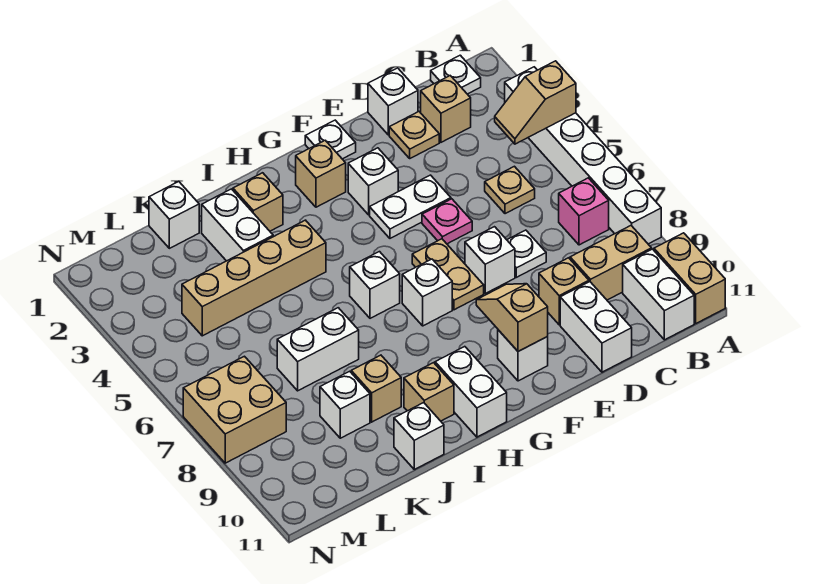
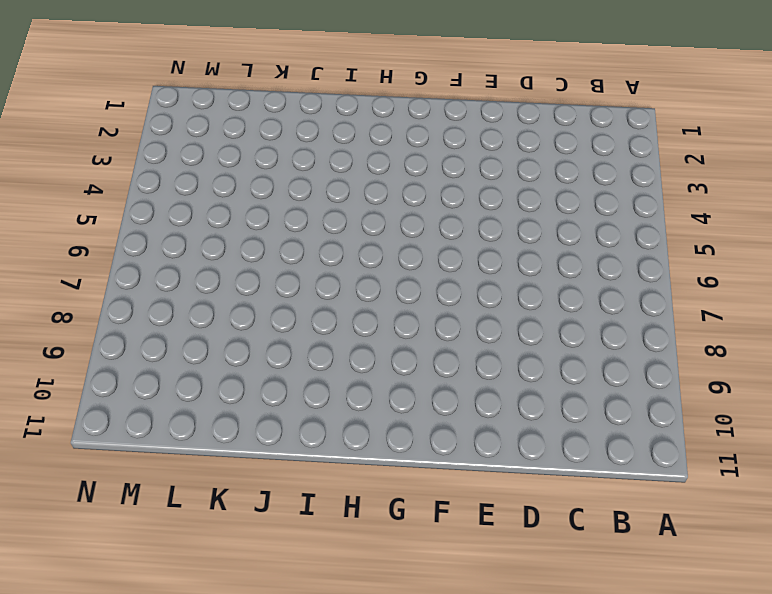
none -> white 1x6 brick [505,67,661,244]
none -> tan 1x2 brick [654,233,725,323]
none -> white 1x1 plate [431,55,481,94]
none -> pink 1x1 brick [559,178,609,245]

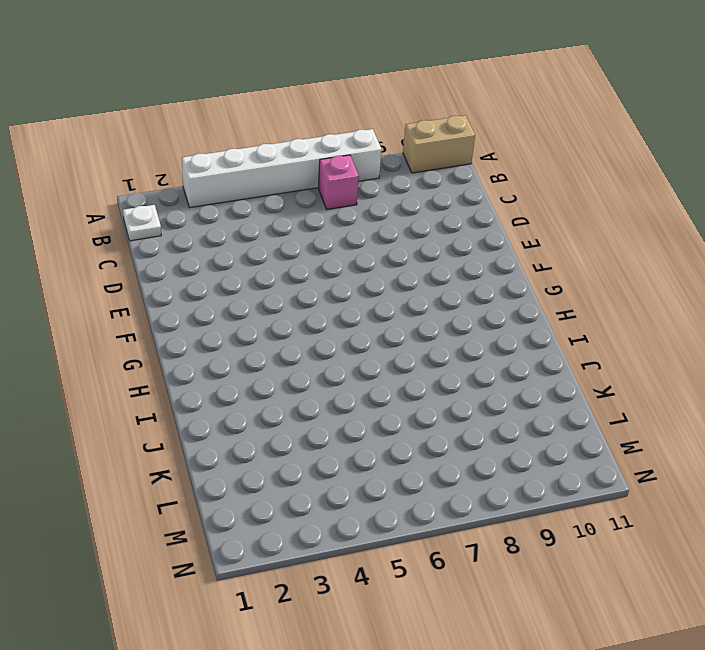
none -> tan 1x2 brick [570,226,652,300]
none -> white 1x2 brick [623,249,694,340]
none -> tan 1x1 brick [421,76,471,142]
none -> tan 1x1 plate [485,166,535,214]

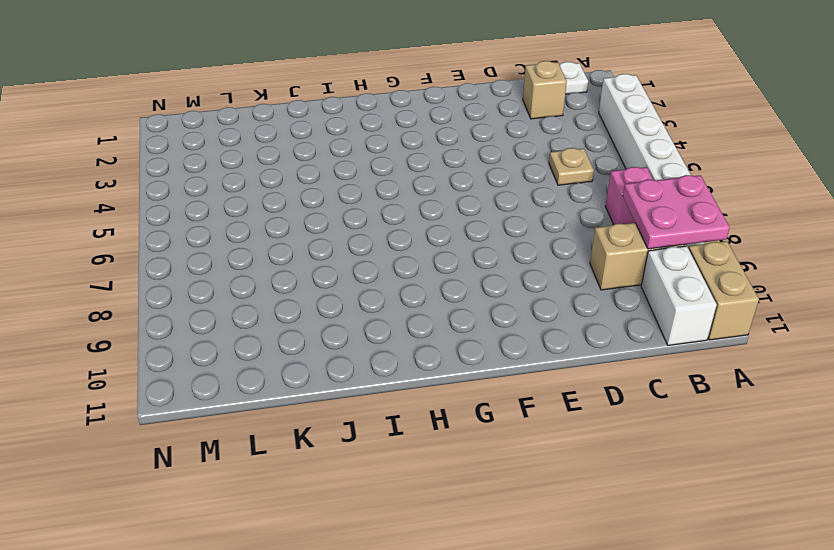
pink 2x2 plate [623,175,730,249] -> none
none -> white 1x1 brick [368,68,418,135]
none -> tan 1x1 plate [389,112,439,158]
none -> white 1x1 plate [507,230,546,277]
none -> tan 1x1 brick [539,258,589,325]

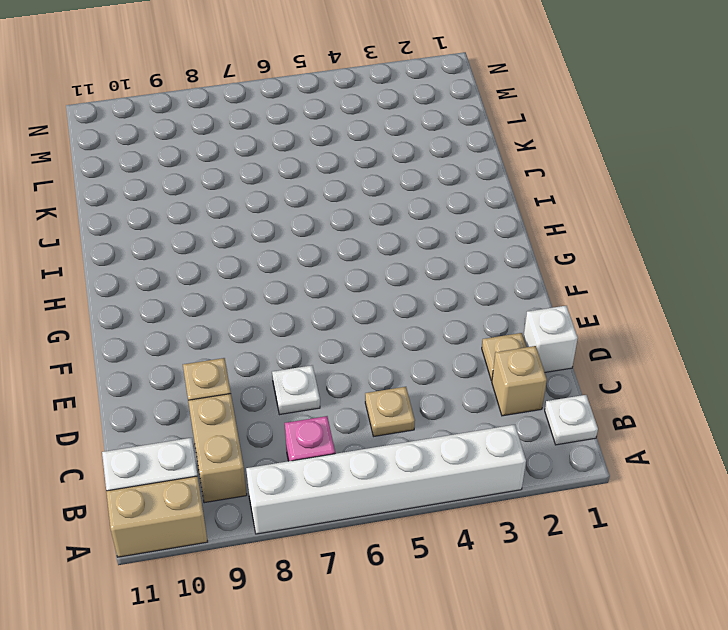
none -> white 1x2 brick [560,282,632,372]
none -> white 1x2 plate [370,175,451,238]
none -> pink 1x1 plate [422,199,472,244]
none -> white 1x1 brick [465,227,515,293]

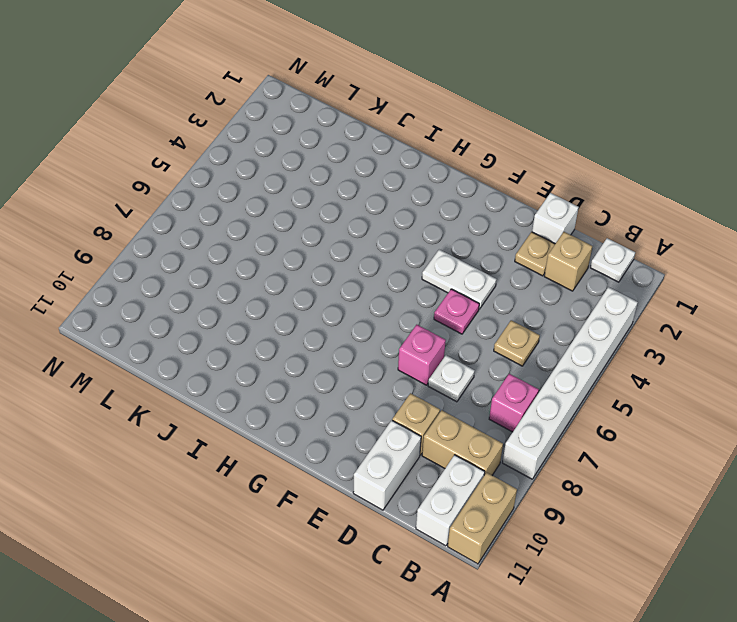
pink 1x1 brick [398,325,446,385] -> white 1x1 brick [465,227,515,293]
none -> white 1x1 plate [305,120,356,159]
none -> white 1x1 brick [348,148,398,215]
none -> tan 1x2 plate [412,239,484,310]
none -> white 1x1 brick [498,330,548,381]

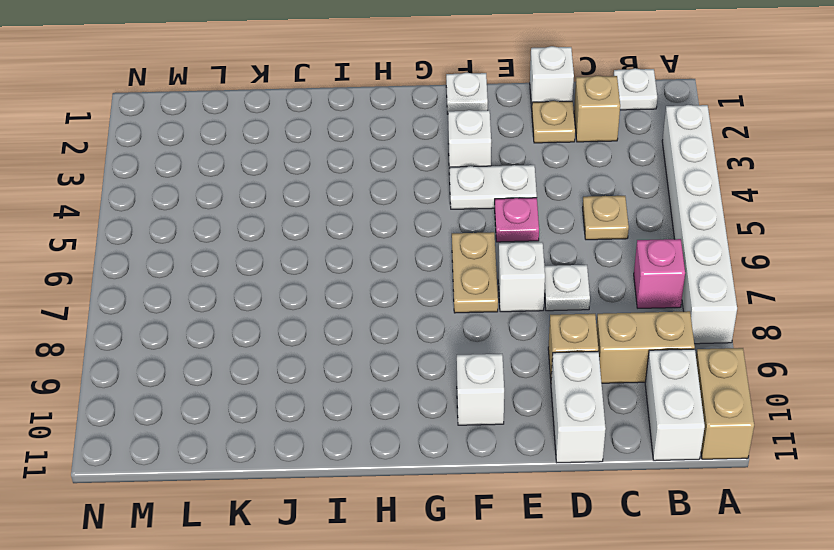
none -> tan 1x1 brick [296,140,346,207]
none -> white 1x1 brick [402,259,452,326]
none -> white 1x1 brick [350,252,400,318]
none -> white 1x2 brick [435,347,507,437]

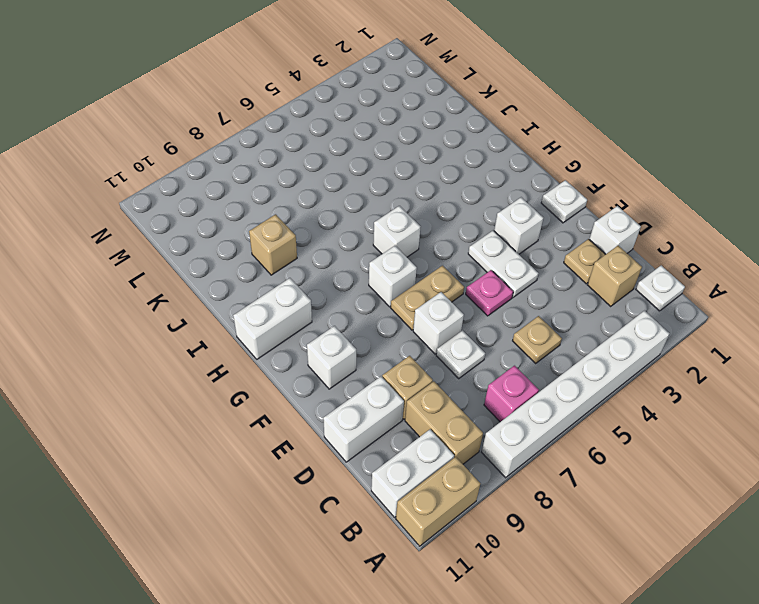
none -> tan 1x1 brick [296,140,346,207]
none -> tan 1x1 brick [233,173,283,231]
none -> tan 1x4 brick [182,220,326,336]
none -> tan 1x1 brick [404,363,454,421]

